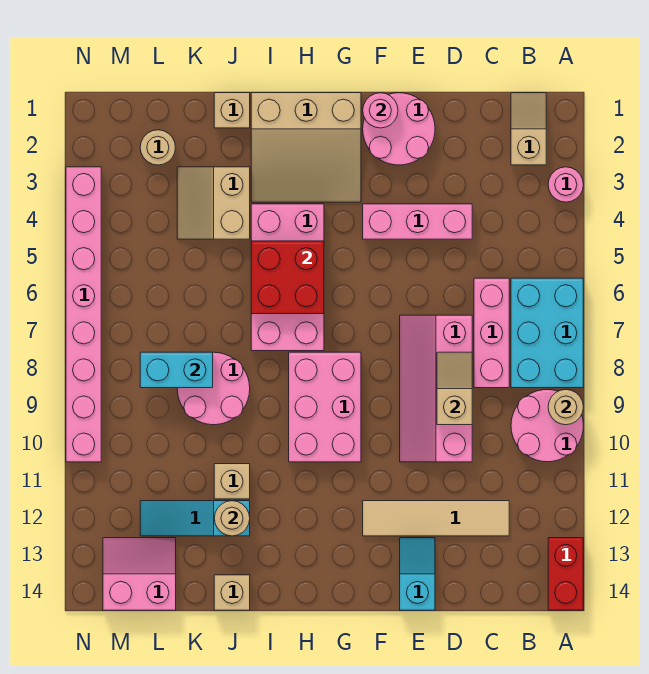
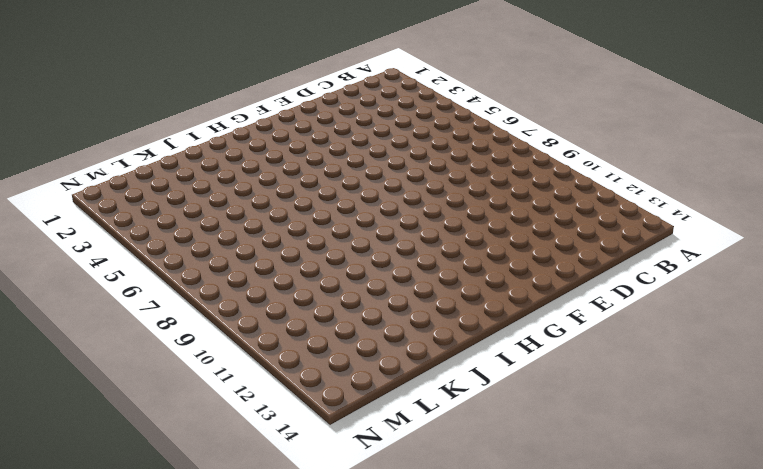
none -> pink 1x1 round brick [548,167,583,202]
none -> cyan 2x3 brick [511,278,583,388]
none -> pink 2x2 round brick [511,389,583,462]

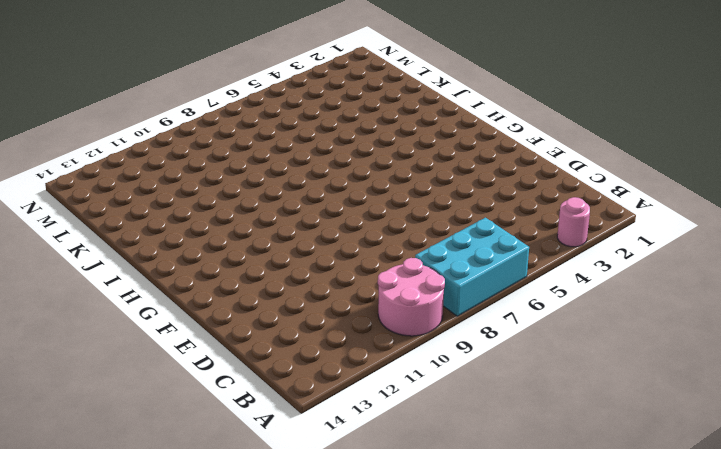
none -> red 1x2 brick [548,538,583,610]
none -> tan 1x2 slope [511,93,546,165]
none -> pink 1x3 brick [474,278,509,388]

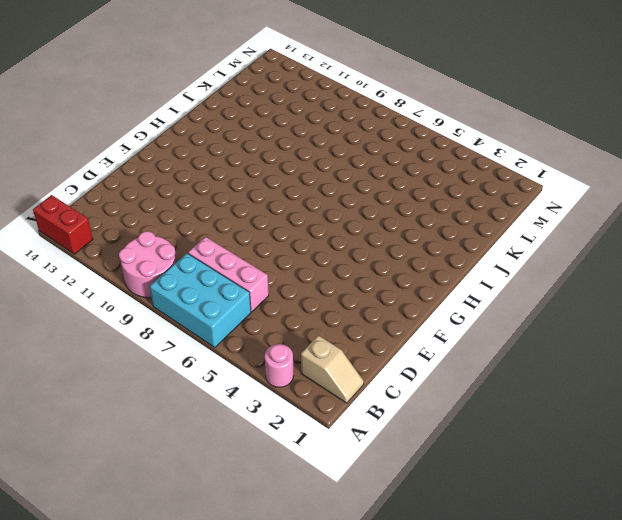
none -> tan 1x4 tile [363,501,509,536]
none -> pink 1x3 brick [363,204,472,239]
none -> pink 2x4 slope [400,315,472,462]

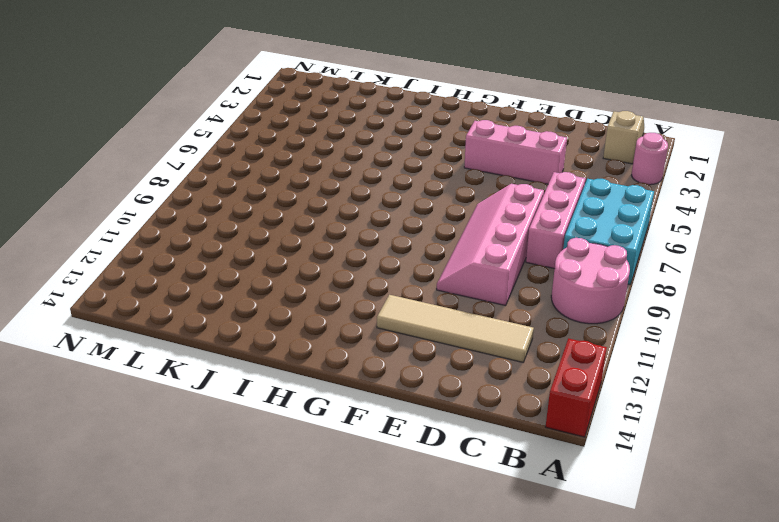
none -> pink 2x2 round brick [363,93,435,165]
none -> cyan 1x2 slope [400,538,435,610]
none -> tan 3x3 slope [251,93,361,202]

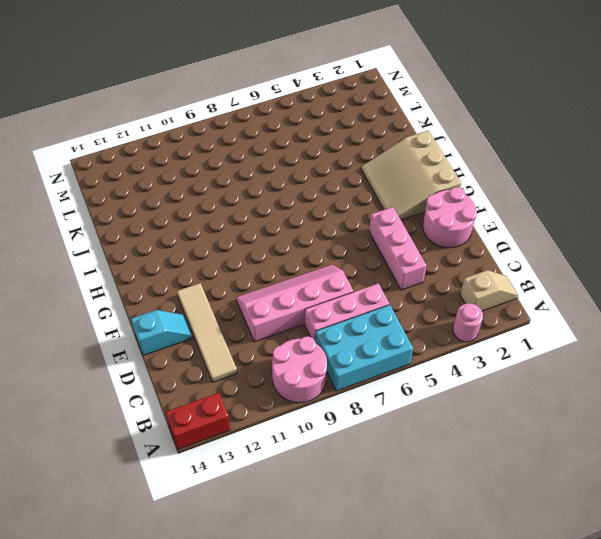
none -> pink 2x3 brick [289,352,361,462]
none -> pink 2x4 brick [251,204,324,351]
none -> tan 1x1 brick [214,93,250,128]

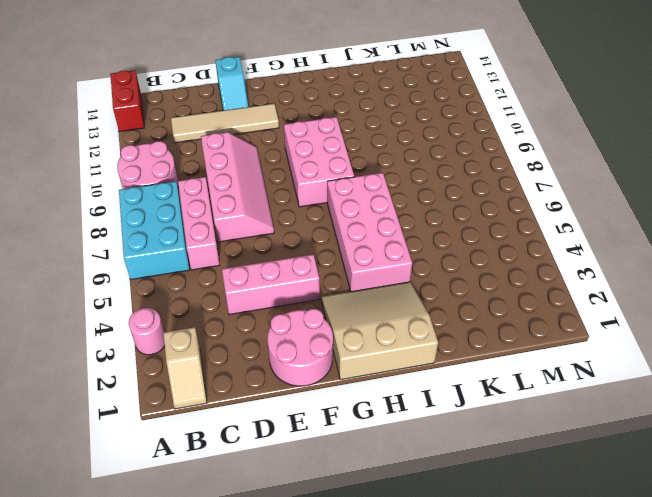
none -> tan 1x1 brick [214,93,250,128]
none -> tan 2x2 slope [177,167,250,239]
none -> pink 2x2 round brick [177,352,250,425]

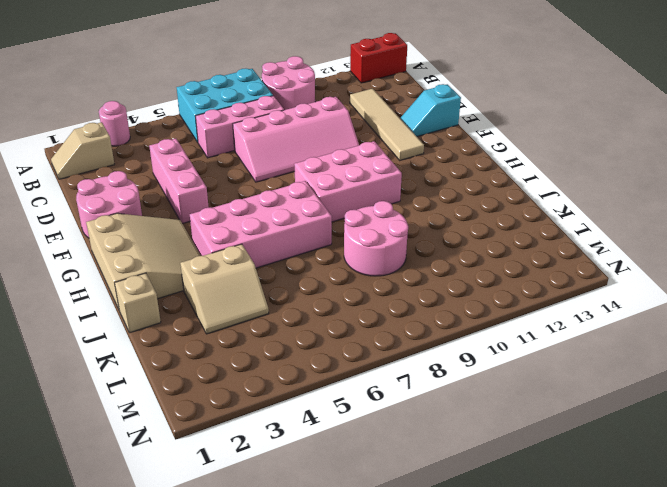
none -> tan 1x1 brick [214,464,250,499]
none -> cyan 1x3 slope [140,501,250,536]
none -> tan 1x1 brick [214,575,250,610]

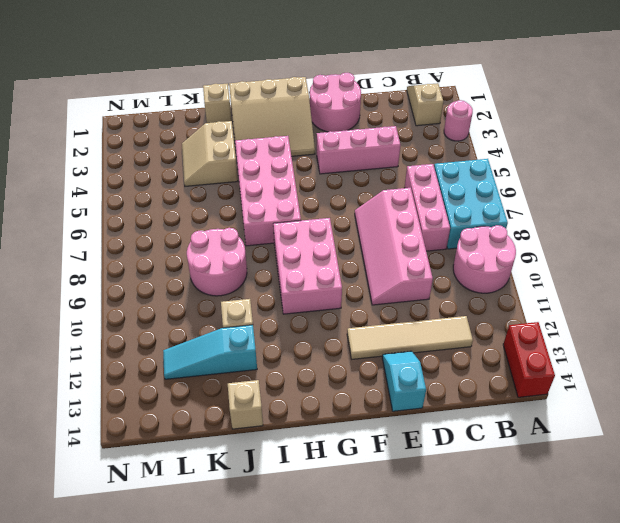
none -> tan 1x1 round brick [140,130,175,165]
none -> pink 2x2 slope [103,538,176,610]
none -> pink 1x8 brick [66,167,101,462]

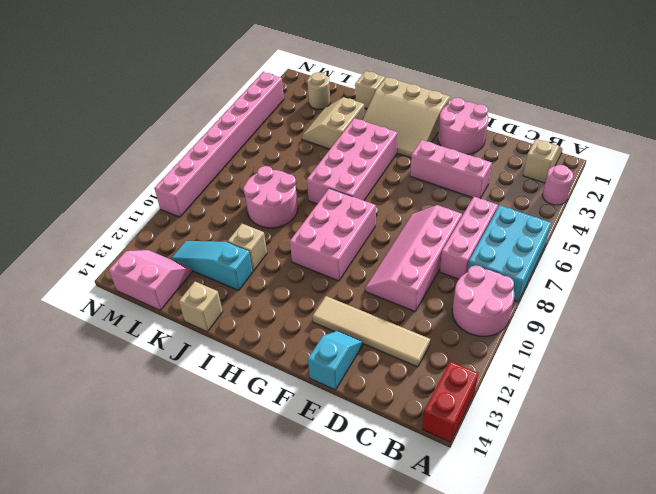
none -> tan 1x1 round brick [548,390,583,425]
none -> tan 1x2 slope [437,352,472,425]
none -> pink 1x1 round brick [363,93,398,128]

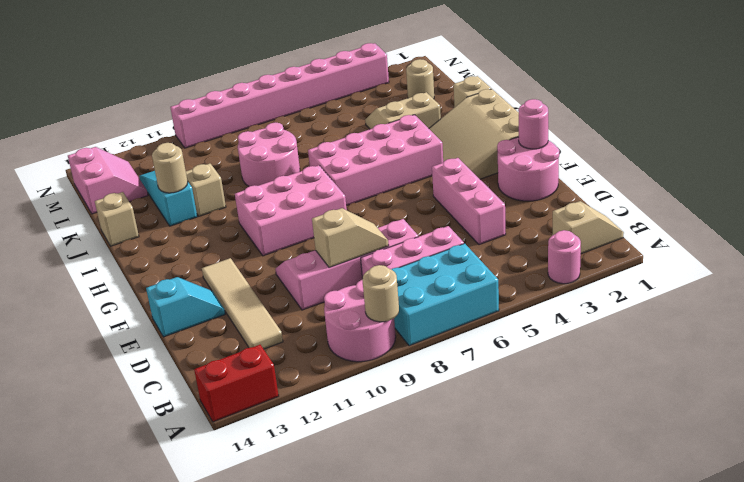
none -> red 2x2 brick [251,241,324,314]
none -> cyan 1x2 brick [140,352,213,388]

